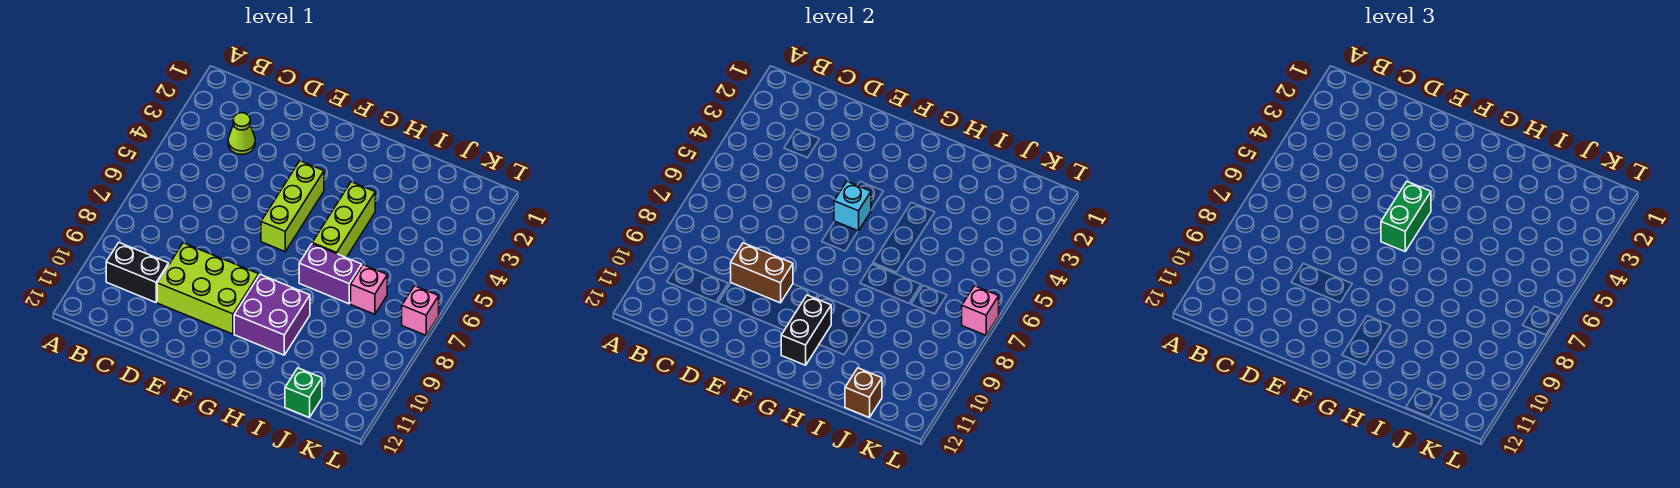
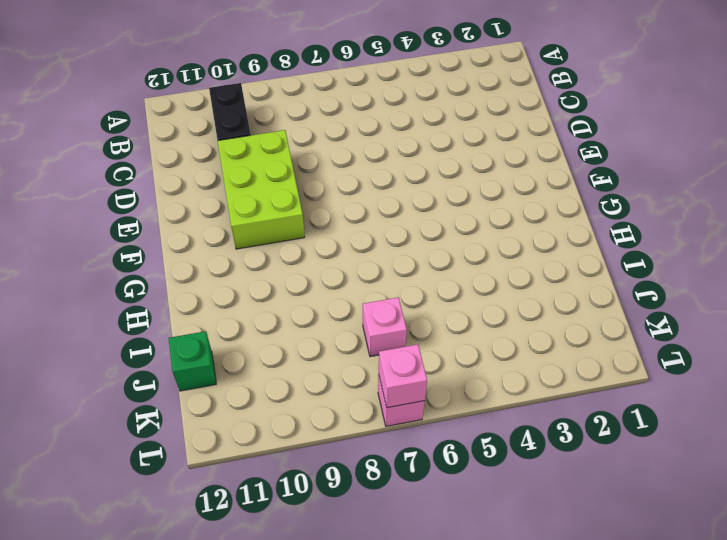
none -> lime 1x1 cone [228,113,255,154]
none -> lime 1x3 brick [261,161,324,251]
none -> purple 2x2 brick [234,275,310,355]

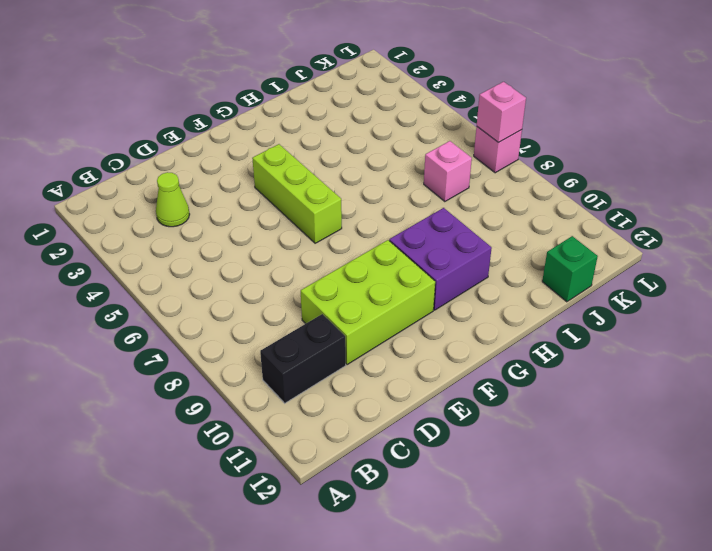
none -> lime 1x3 brick [312,182,375,258]
none -> purple 1x2 brick [299,244,362,304]
none -> brown 1x2 brick [731,243,793,303]

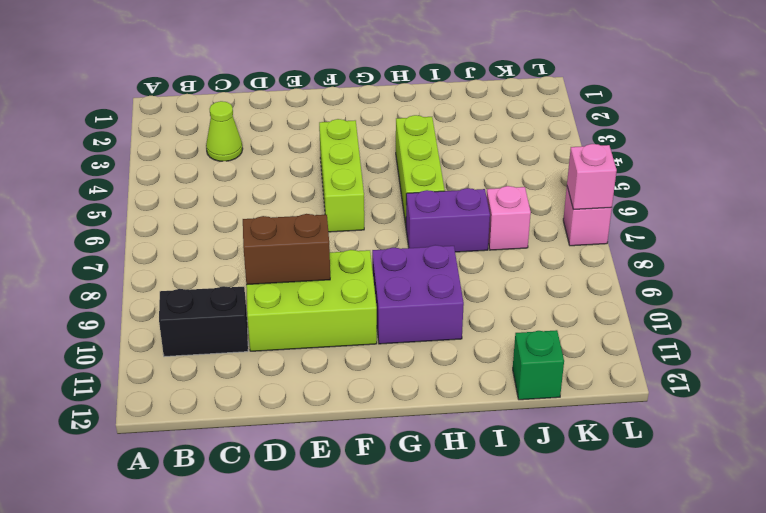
none -> cyan 1x1 brick [834,182,871,231]
none -> black 1x2 brick [781,295,831,365]
none -> brown 1x1 brick [845,368,882,418]

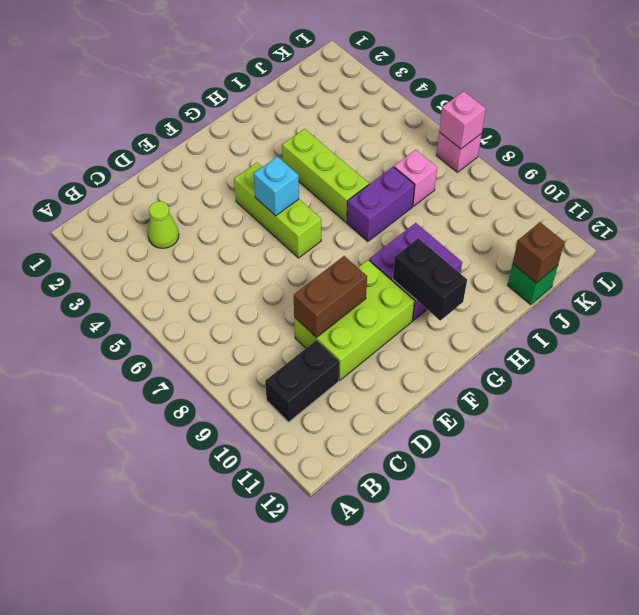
none -> green 1x2 brick [1381,182,1431,251]

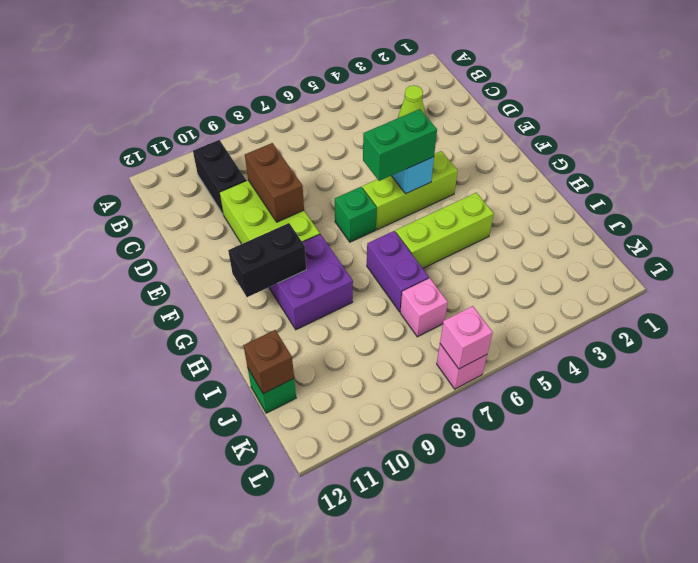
green 1x1 brick [335,187,377,242] -> none

